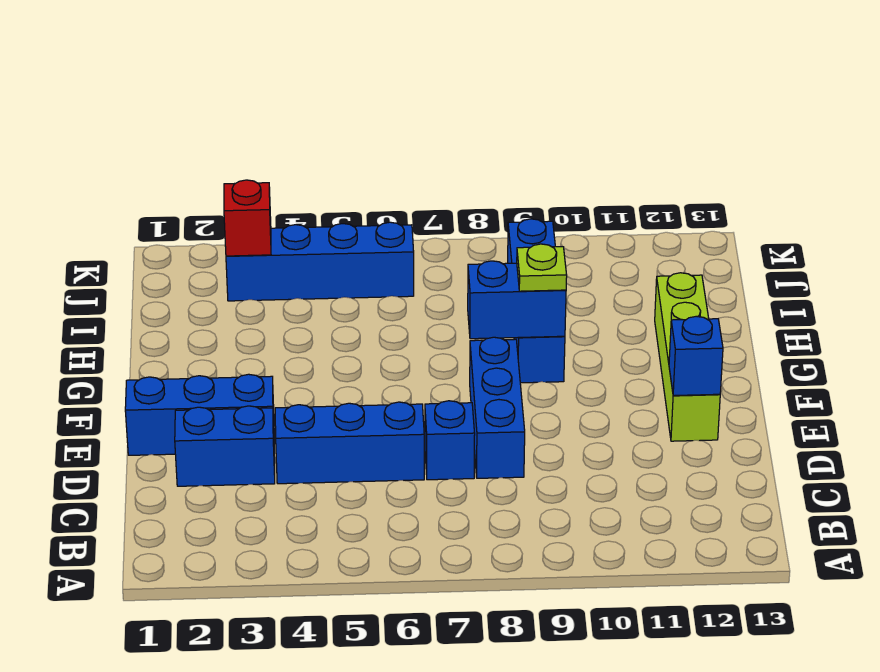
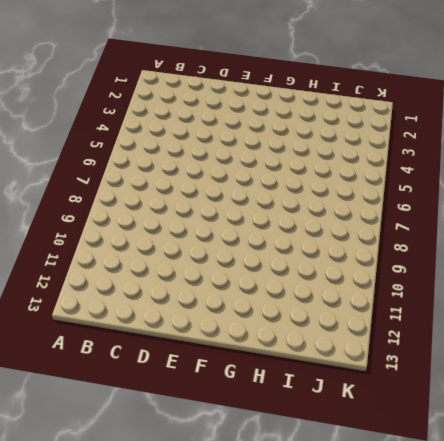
none -> blue 1x2 brick [175,406,275,486]
none -> blue 1x3 brick [275,402,424,484]
none -> blue 1x1 brick [425,401,475,480]

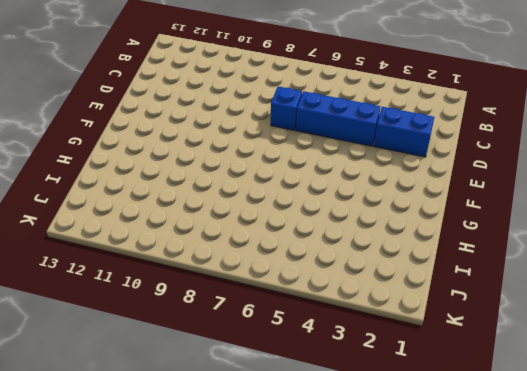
none -> blue 1x3 brick [470,337,525,478]
none -> blue 1x3 brick [125,374,274,455]
none -> lime 1x4 brick [655,273,720,441]

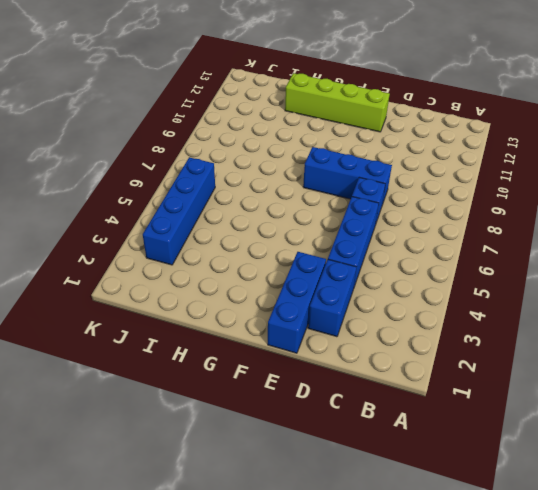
none -> blue 1x4 brick [508,219,565,383]
none -> blue 1x1 brick [669,316,723,396]
none -> blue 1x2 brick [468,261,566,339]

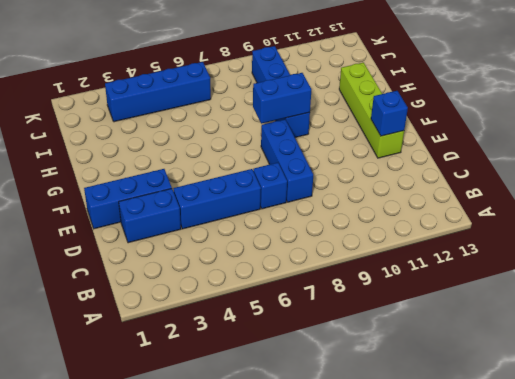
none -> red 1x1 brick [224,180,271,256]
none -> lime 1x1 plate [517,244,567,291]

